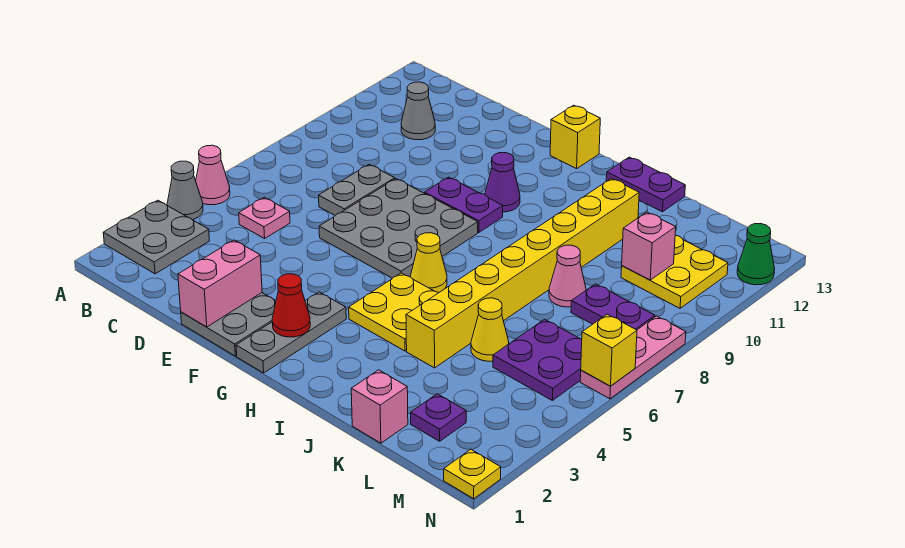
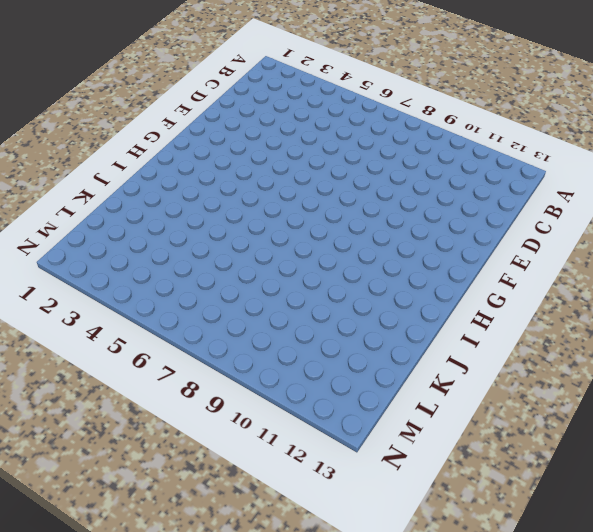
none -> grey 2x2 plate [103,200,210,274]
none -> grey 1x1 cone [167,161,203,220]
none -> pink 1x1 cone [196,145,230,205]
none -> pink 1x1 plate [239,197,290,239]

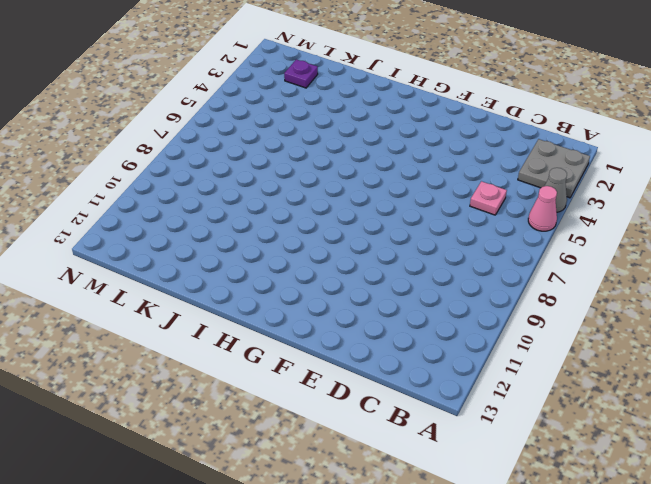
none -> grey 1x1 cone [401,82,435,140]
none -> grey 1x2 plate [319,164,395,215]
none -> grey 2x2 plate [181,293,276,356]
none -> grey 3x3 plate [319,179,478,278]

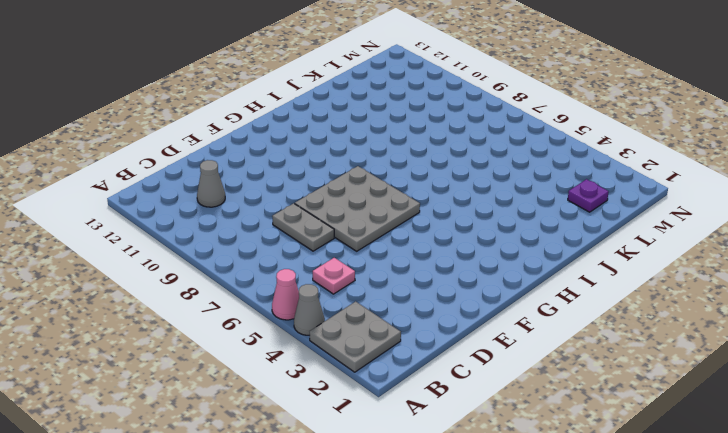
none -> grey 2x2 plate [181,293,276,356]
none -> purple 1x2 plate [425,177,503,233]
none -> grey 1x3 plate [236,292,346,373]
none -> purple 1x1 cone [485,153,520,212]

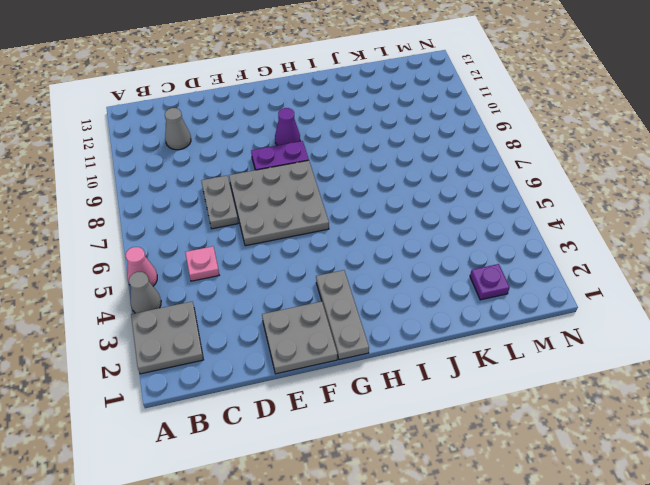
none -> yellow 1x1 brick [550,105,600,169]
none -> yellow 2x2 plate [349,273,438,351]
none -> yellow 1x1 cone [410,233,447,293]
none -> purple 1x2 plate [606,157,685,212]

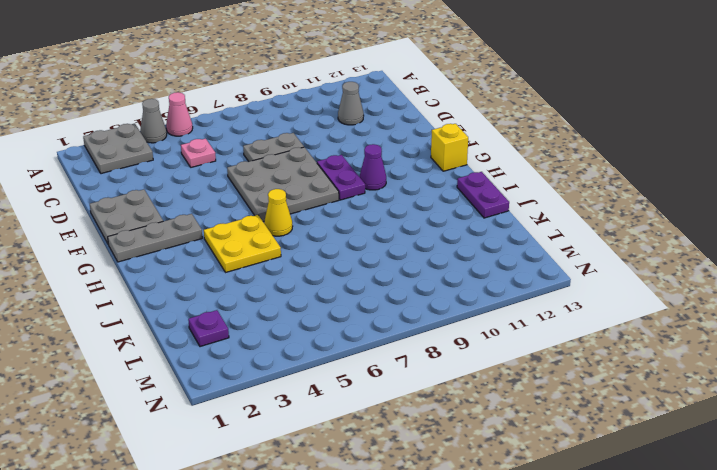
none -> yellow 1x8 brick [406,179,639,368]
none -> pink 1x1 brick [351,370,408,443]
none -> yellow 1x1 cone [471,298,509,361]
none -> pink 1x1 cone [549,245,586,307]

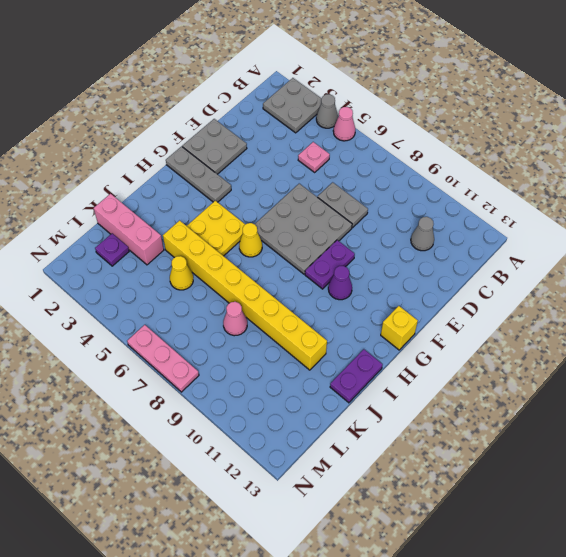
pink 1x3 brick [94,194,164,265] -> pink 1x1 brick [351,370,408,443]
none -> purple 2x2 plate [493,319,582,400]
none -> purple 1x2 plate [571,284,655,330]
none -> yellow 2x2 plate [621,235,728,308]
none -> yellow 1x1 plate [444,449,501,499]

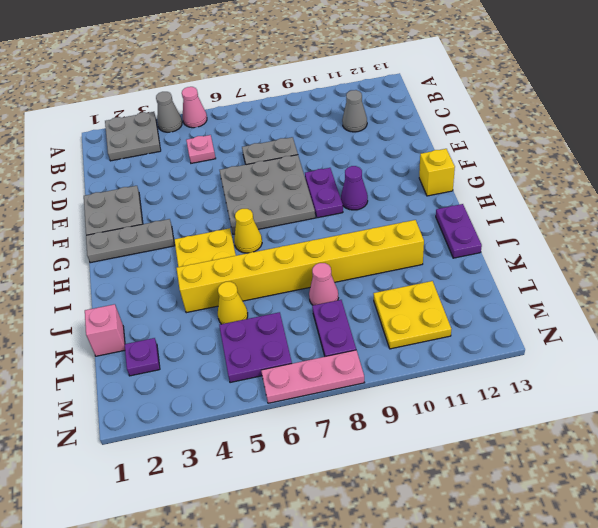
none -> yellow 1x1 plate [444,449,501,499]
none -> green 1x1 cone [737,223,775,285]
none -> pink 1x2 brick [178,240,262,327]
none -> red 1x1 cone [272,274,310,337]

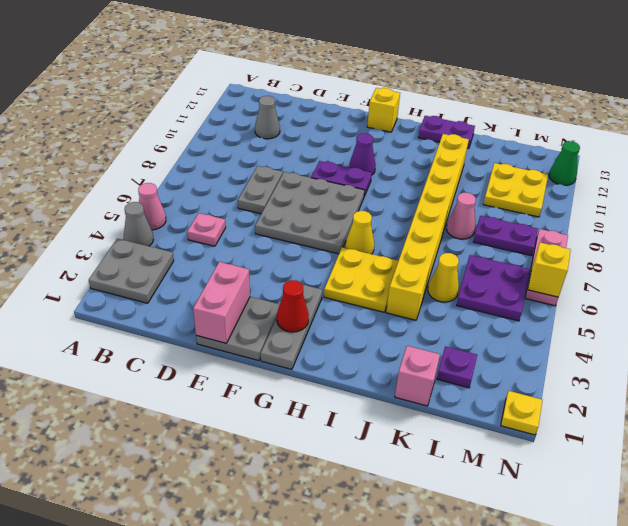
none -> pink 1x1 brick [622,212,676,280]

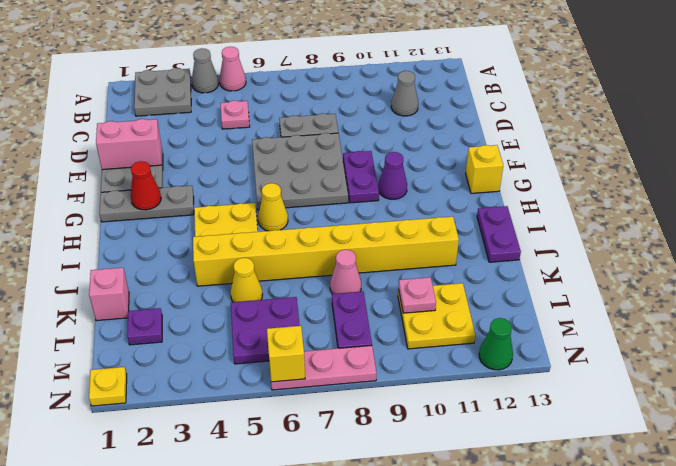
pink 1x1 plate [399,277,436,313] -> pink 1x1 brick [622,212,676,280]

